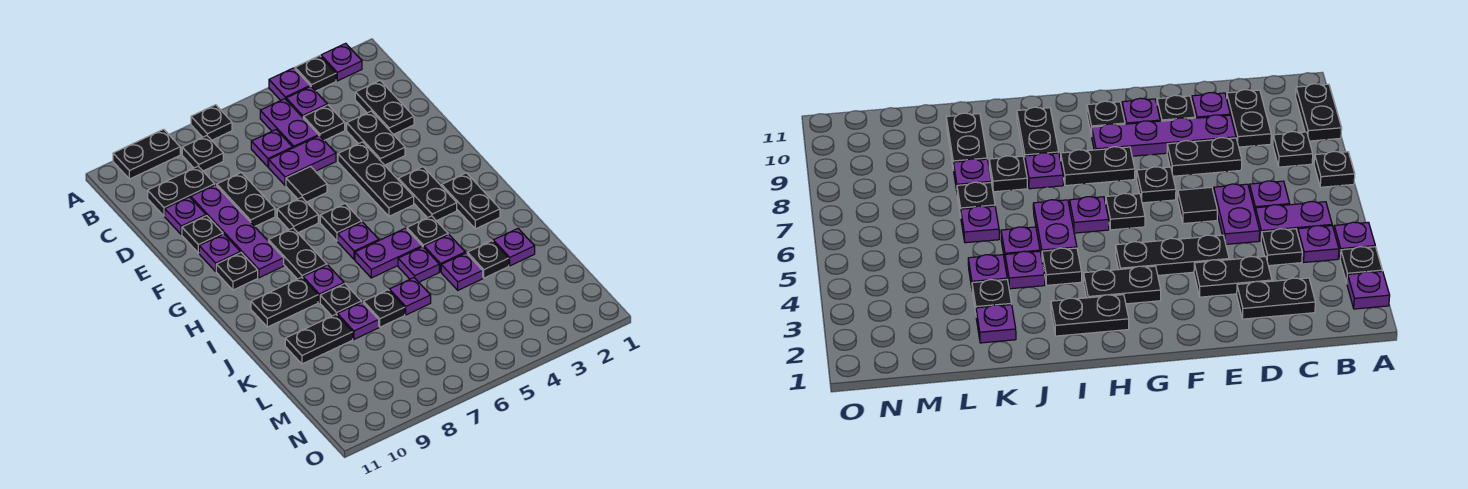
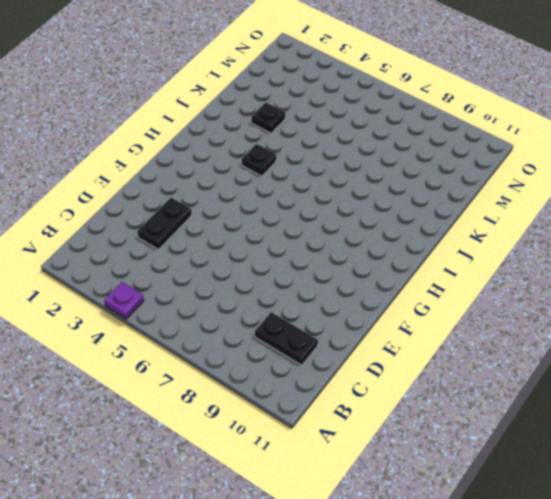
none -> purple 1x1 plate [321,43,362,81]
none -> black 1x1 plate [295,56,336,91]
none -> black 1x1 plate [191,105,232,140]
none -> black 1x2 plate [113,129,180,179]

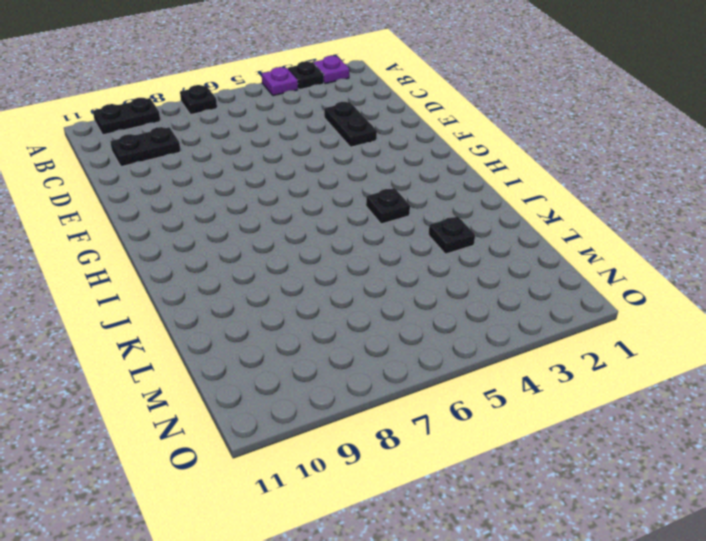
none -> purple 1x1 plate [286,87,327,117]
none -> purple 1x2 plate [260,99,319,148]
none -> black 1x1 plate [182,136,223,171]
none -> black 1x2 plate [355,81,414,134]

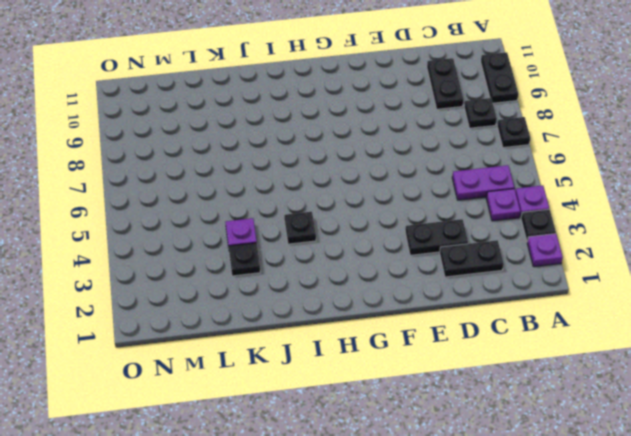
none -> black 1x1 plate [303,105,345,140]
none -> purple 1x1 plate [251,130,293,167]
none -> purple 1x2 plate [269,136,336,185]
none -> black 1x2 plate [217,173,275,227]

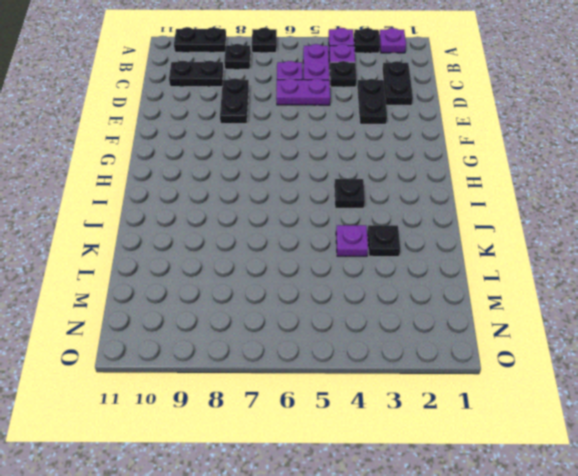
none -> purple 1x4 plate [191,185,284,278]
none -> purple 1x1 plate [165,197,206,235]
none -> black 1x3 plate [338,142,414,216]
none -> black 1x1 tile [286,166,327,202]

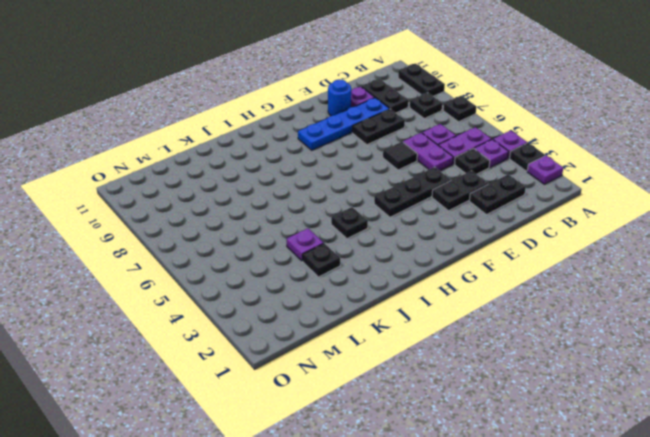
blue 1x4 plate [298,98,389,150] -> purple 1x4 plate [191,185,284,278]
blue 1x1 round brick [328,79,351,116] -> black 1x1 plate [182,216,223,253]
none -> black 1x1 plate [277,197,318,233]
none -> purple 1x1 plate [199,234,240,271]
none -> black 1x2 plate [398,167,457,221]
none -> black 1x1 plate [320,204,362,241]

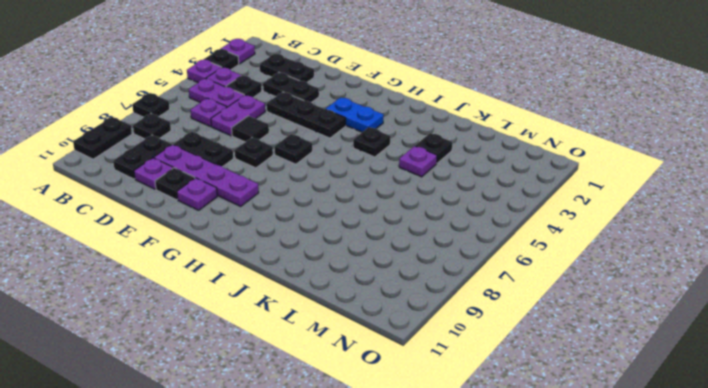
blue 1x2 plate [326,97,384,132] -> black 1x2 plate [398,167,457,221]
none -> black 1x2 plate [268,228,327,279]
none -> black 1x1 plate [216,253,258,290]
none -> black 1x2 plate [442,173,500,229]
none -> purple 1x1 plate [338,222,379,259]

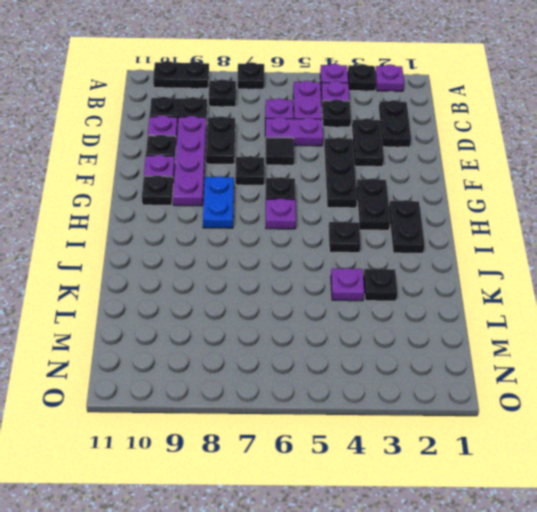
blue 1x2 plate [203,176,234,228] -> black 1x2 plate [268,228,327,279]
none -> purple 1x2 plate [355,228,422,278]
none -> purple 1x1 plate [303,265,344,302]
none -> black 1x2 plate [251,277,318,327]
none -> purple 1x1 plate [424,234,465,272]

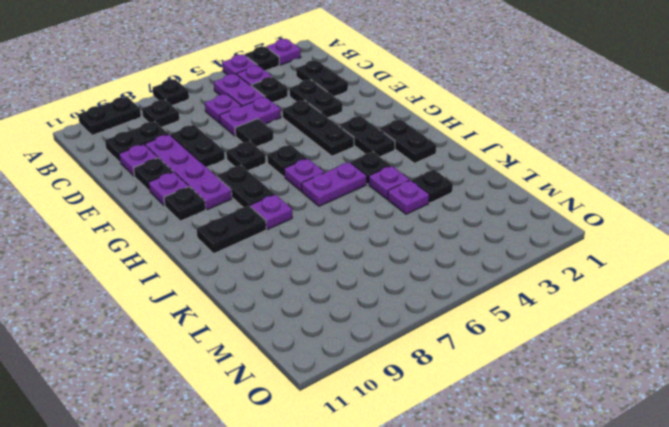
none -> purple 1x1 plate [398,247,439,282]
none -> black 1x1 plate [320,284,361,316]
none -> purple 1x1 plate [493,229,535,266]
none -> purple 1x1 plate [389,278,431,315]

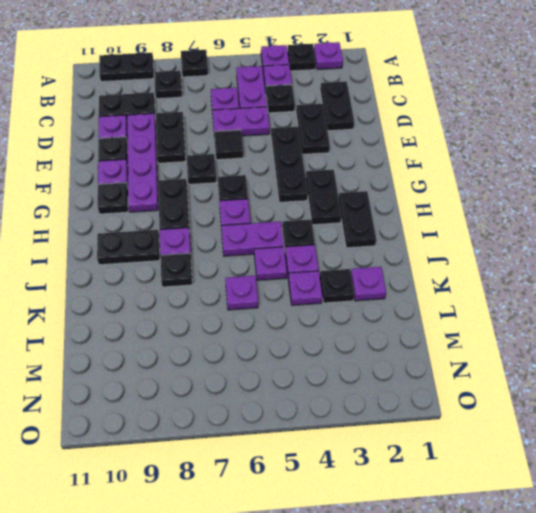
none -> black 1x1 plate [363,290,405,327]
none -> purple 1x1 plate [337,302,379,339]
none -> black 1x2 plate [285,314,353,364]

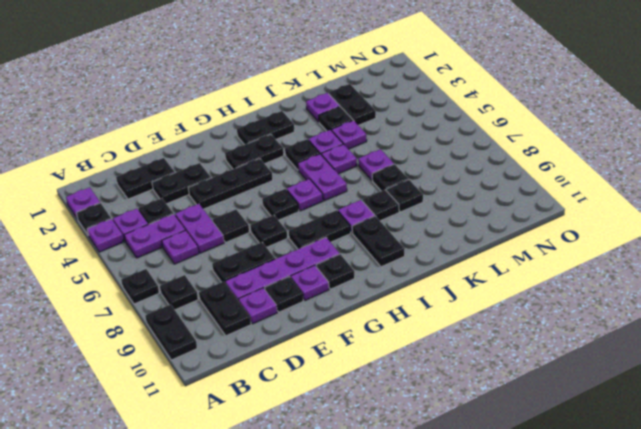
black 1x1 plate [386,179,423,212] -> purple 1x1 plate [337,302,379,339]
black 1x2 plate [329,84,376,125] -> black 1x2 plate moved to [285,314,353,364]

